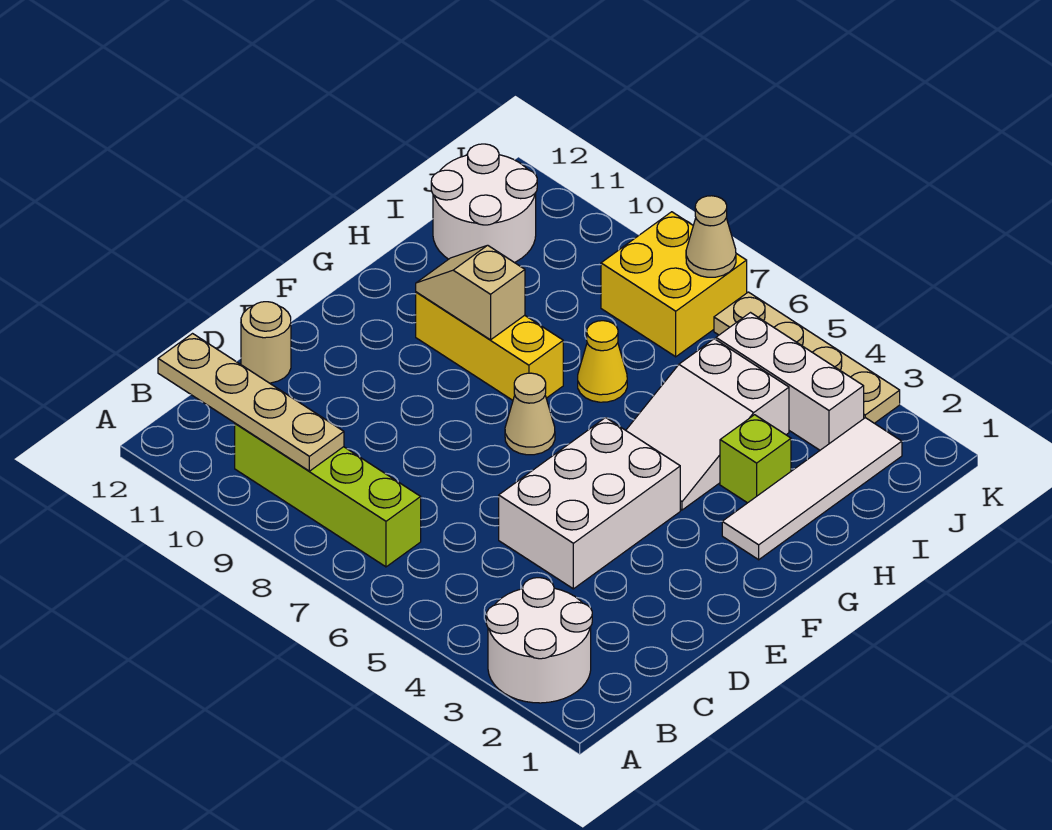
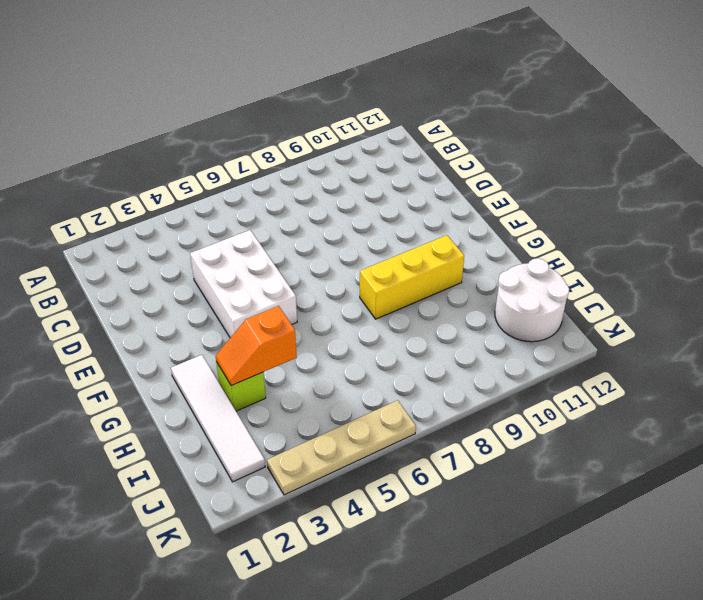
orange 1x2 slope [216,306,297,386] -> none
none -> white 2x2 round brick [486,578,592,703]
none -> lime 1x4 brick [235,423,421,567]
none -> tan 1x1 round brick [241,302,291,383]

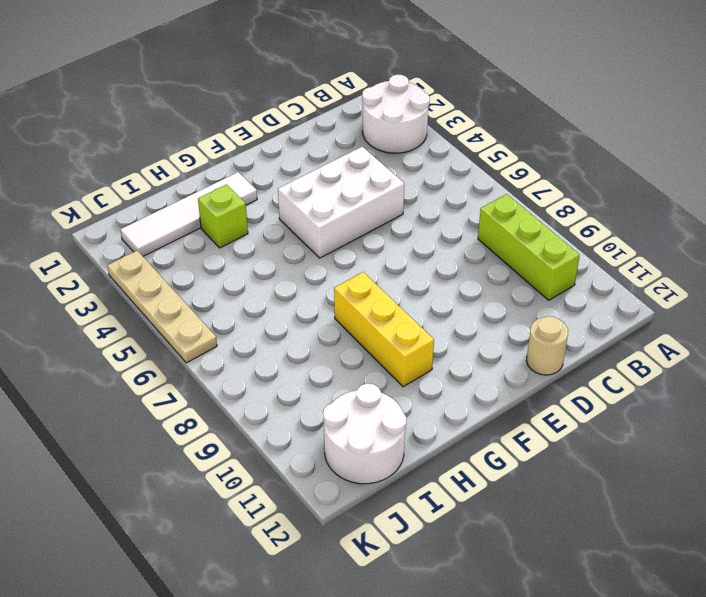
lime 1x3 brick [478,194,580,300] -> lime 1x4 brick [235,423,421,567]
none -> tan 1x1 cone [505,373,555,455]
none -> white 2x3 slope [626,339,789,510]
none -> yellow 1x1 cone [578,321,627,402]

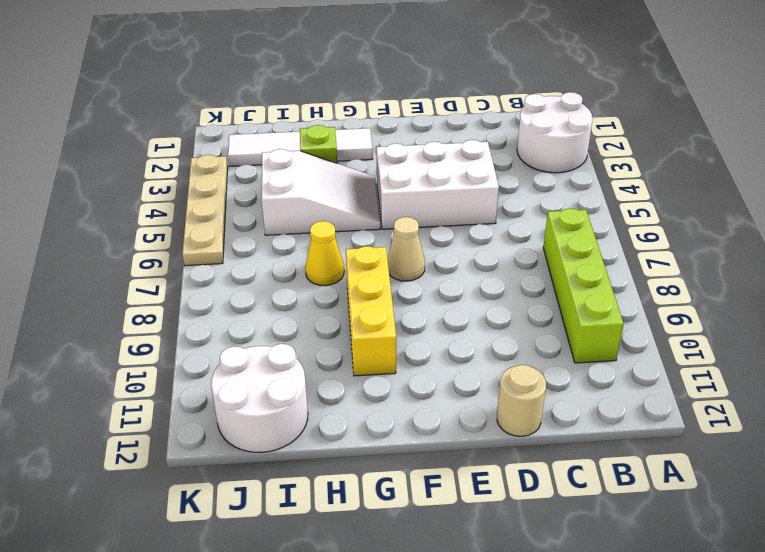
none -> white 1x3 brick [716,313,864,450]
none -> yellow 2x2 brick [601,212,747,357]
none -> tan 1x4 plate [158,334,344,471]

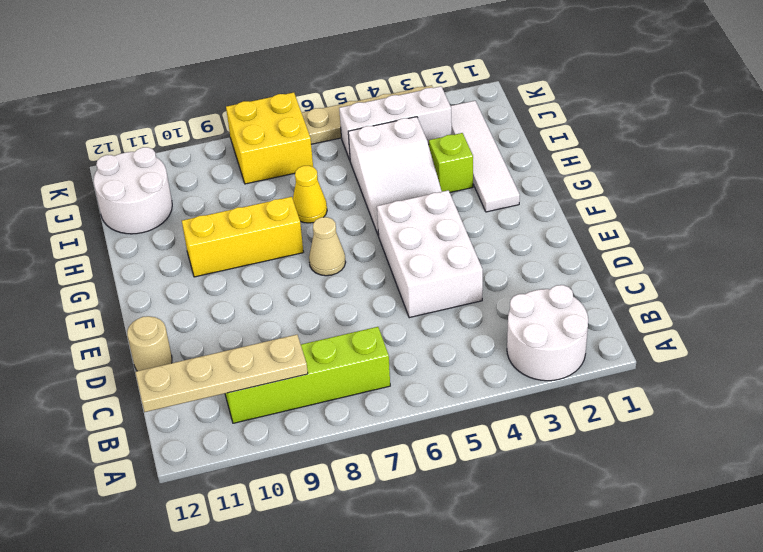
none -> tan 1x2 slope [416,245,525,340]
none -> tan 1x1 cone [686,196,736,277]

